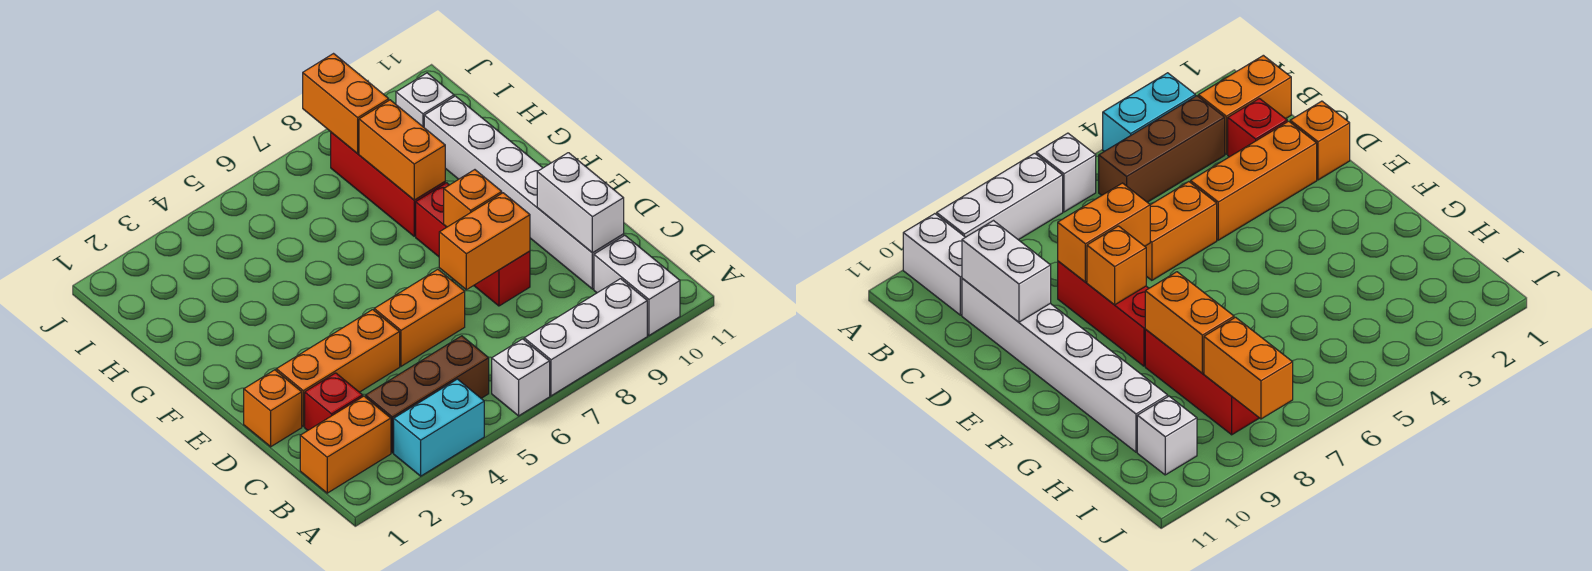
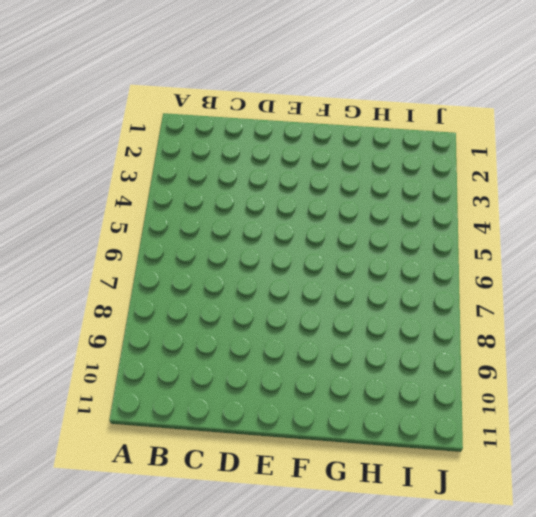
none -> cyan 1x2 brick [394,379,484,476]
none -> white 1x1 brick [492,339,550,416]
none -> white 1x3 brick [524,279,647,396]

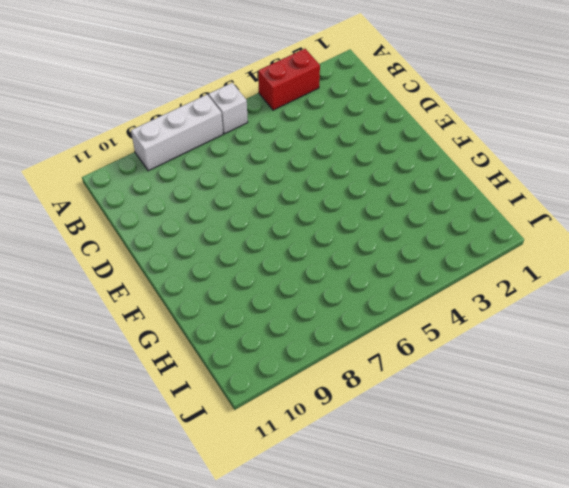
red 1x2 brick [258,49,320,110] -> cyan 1x2 brick [394,379,484,476]
none -> white 1x2 brick [594,235,680,335]
none -> orange 1x2 brick [300,396,391,493]
none -> brown 1x3 brick [366,336,489,453]

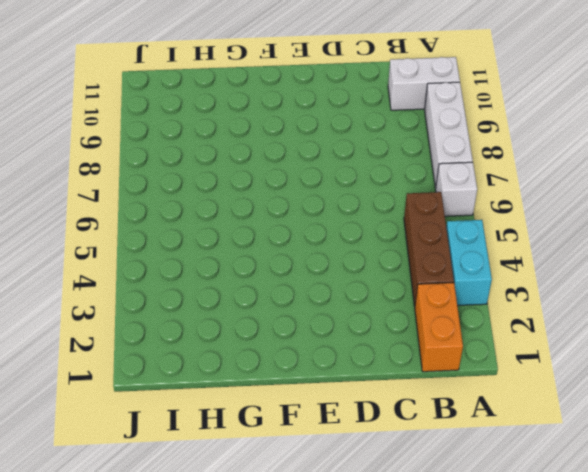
none -> red 1x1 brick [305,373,363,430]
none -> white 1x6 brick [424,96,624,289]
none -> orange 1x1 brick [244,370,302,447]

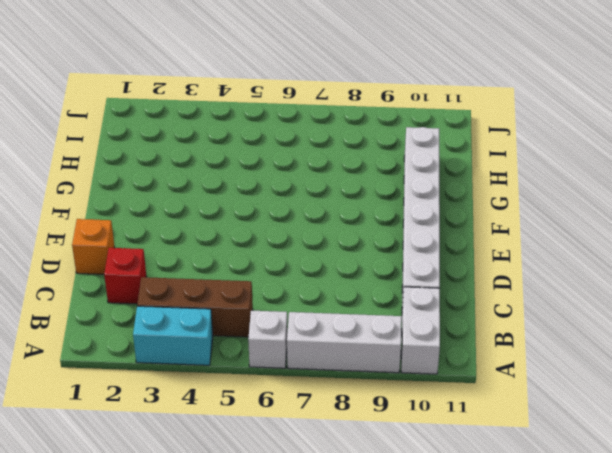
none -> orange 1x2 brick [300,396,391,493]
none -> orange 1x3 brick [276,310,400,427]
none -> orange 1x2 brick [374,269,465,366]

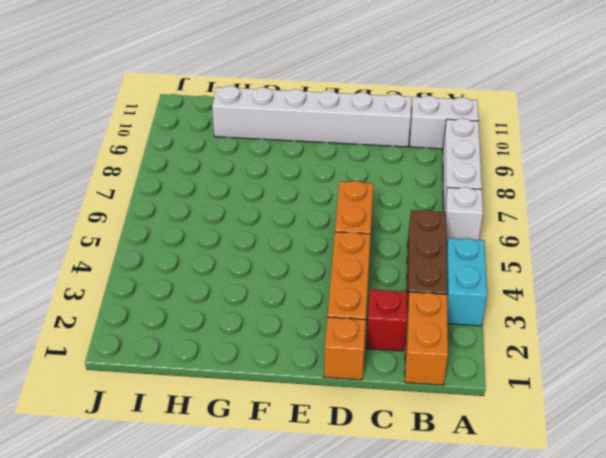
none -> red 1x3 brick [416,183,530,306]
none -> red 1x3 brick [331,132,445,236]
none -> white 1x1 brick [396,73,454,127]

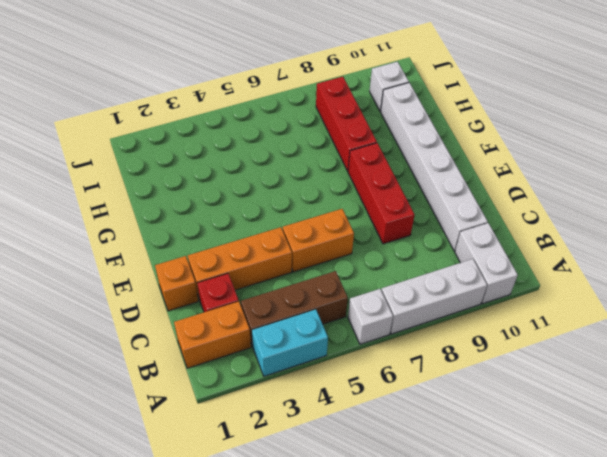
none -> white 1x2 brick [537,153,624,253]
none -> orange 1x2 brick [439,193,530,290]
none -> orange 1x1 brick [444,170,502,227]

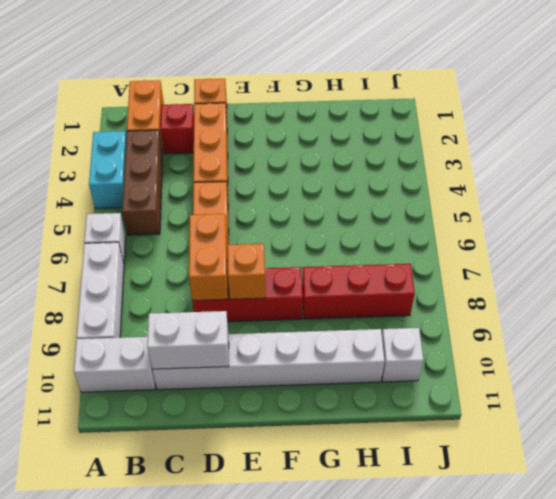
none -> orange 1x2 brick [359,100,445,200]
none -> orange 1x2 brick [303,54,389,154]

